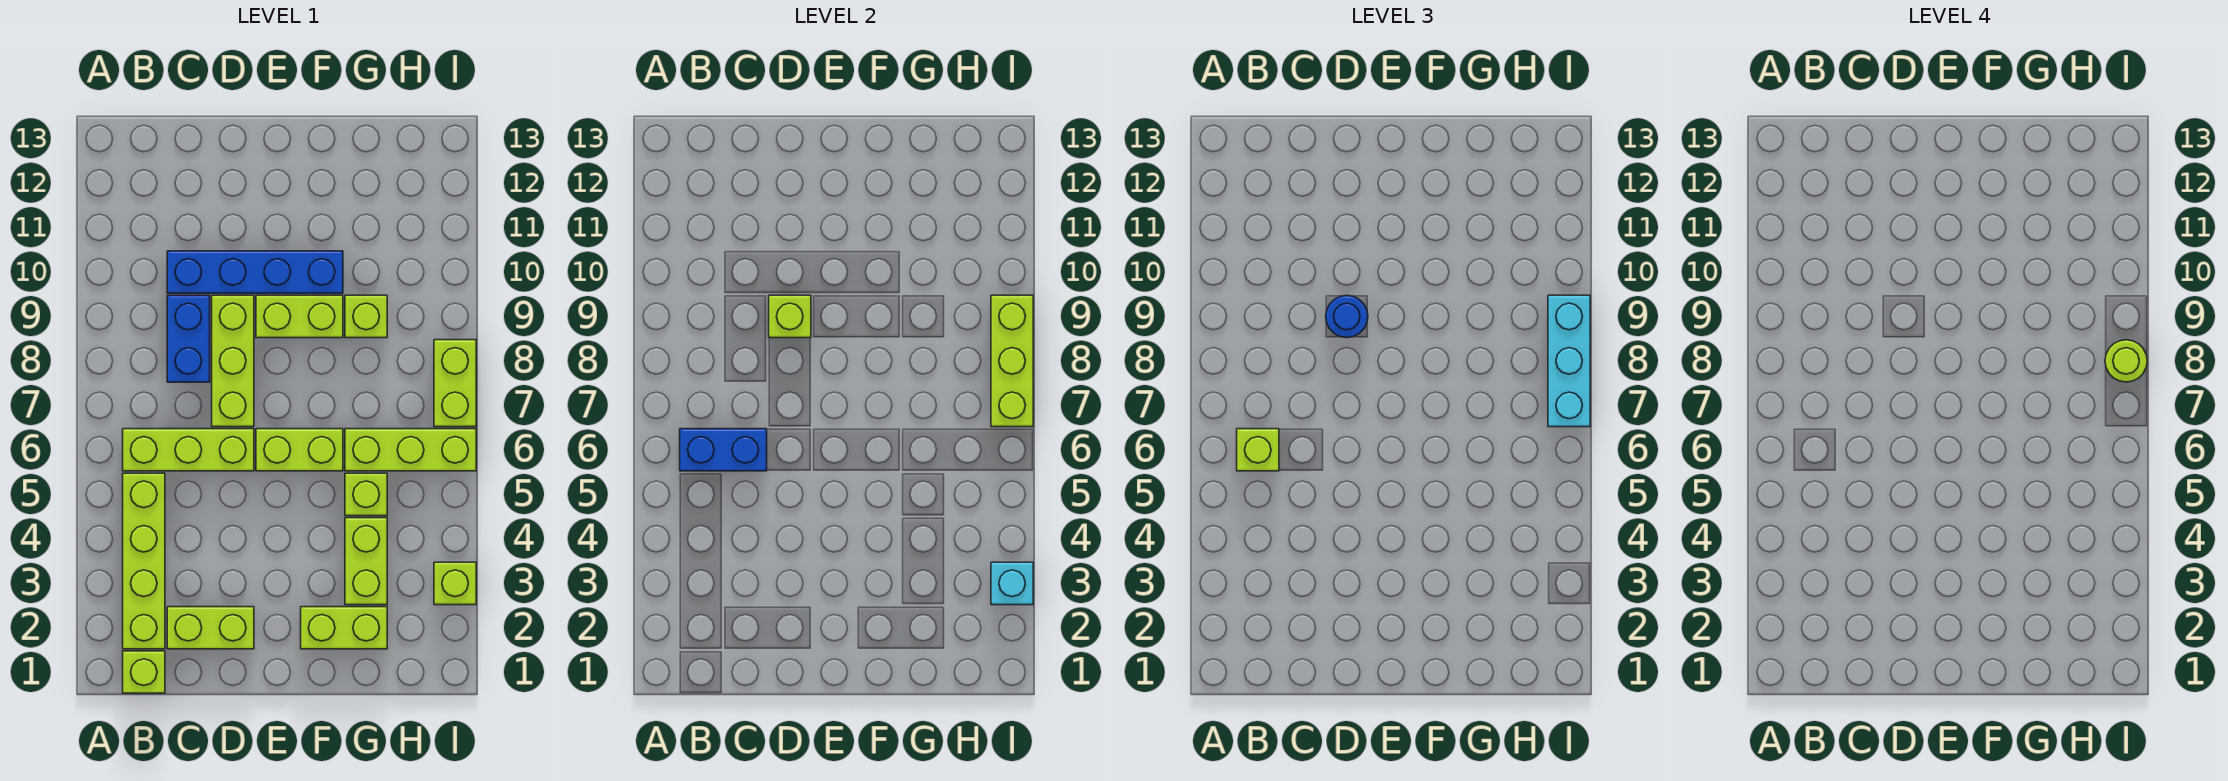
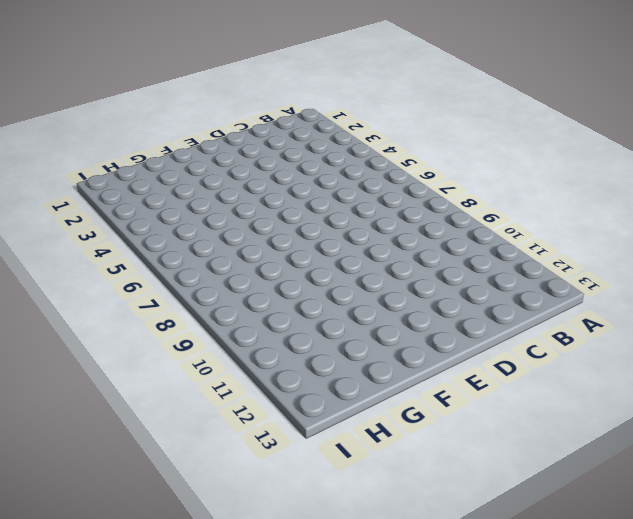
none -> lime 1x1 brick [123,651,165,693]
none -> lime 1x4 brick [123,473,165,649]
none -> lime 1x3 brick [123,429,254,471]

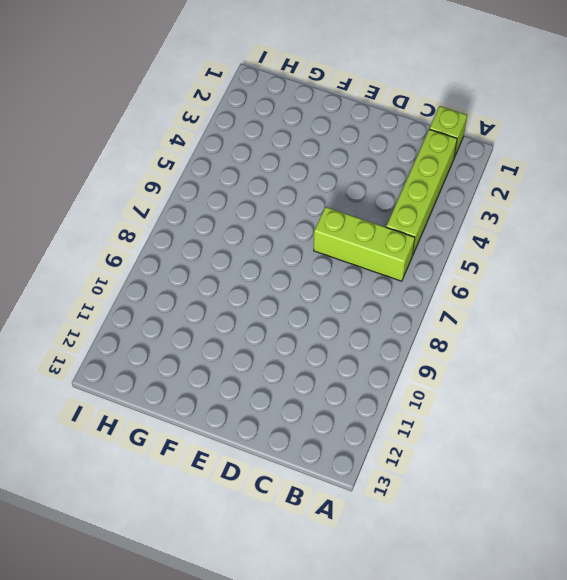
none -> lime 1x2 brick [167,607,254,649]
none -> blue 1x2 brick [167,295,210,382]
none -> blue 1x4 brick [167,251,343,293]

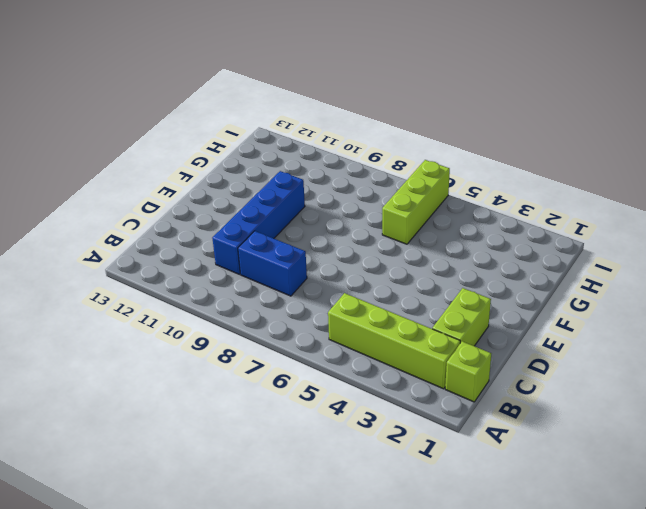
none -> lime 1x3 brick [123,429,254,471]
none -> lime 1x3 brick [212,295,254,427]
none -> lime 1x2 brick [256,429,343,471]

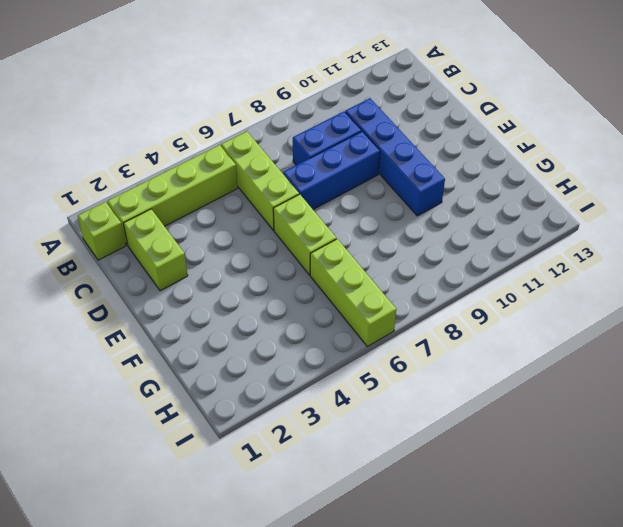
blue 1x3 brick [283,131,380,209] -> lime 1x3 brick [212,295,254,427]
none -> lime 1x2 brick [256,295,343,338]
none -> lime 1x2 brick [301,607,387,649]
none -> lime 1x2 brick [345,518,387,605]

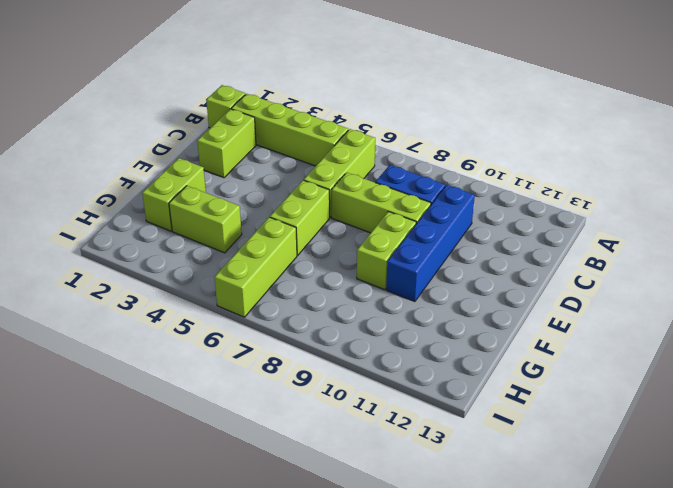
none -> lime 1x1 brick [345,473,387,516]
none -> lime 1x1 brick [345,295,387,338]
none -> lime 1x1 brick [434,562,476,605]

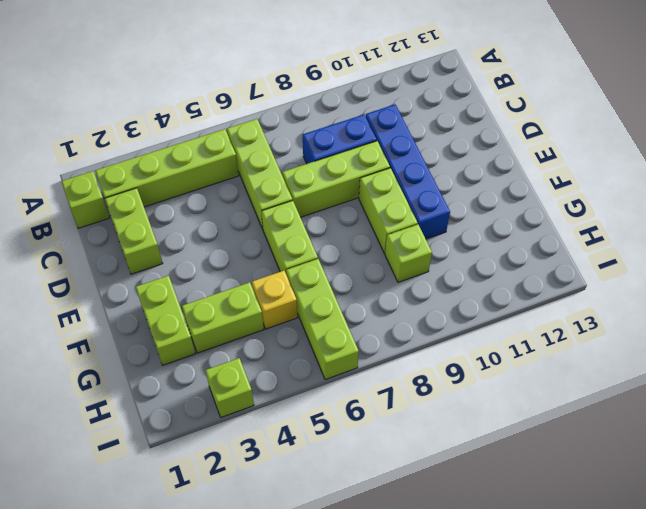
yellow 1x1 brick [252,271,298,329] -> lime 1x1 brick [345,473,387,516]
none -> lime 1x2 brick [434,340,476,427]
none -> blue 1x2 brick [680,429,767,471]
none -> lime 1x1 brick [769,295,811,338]

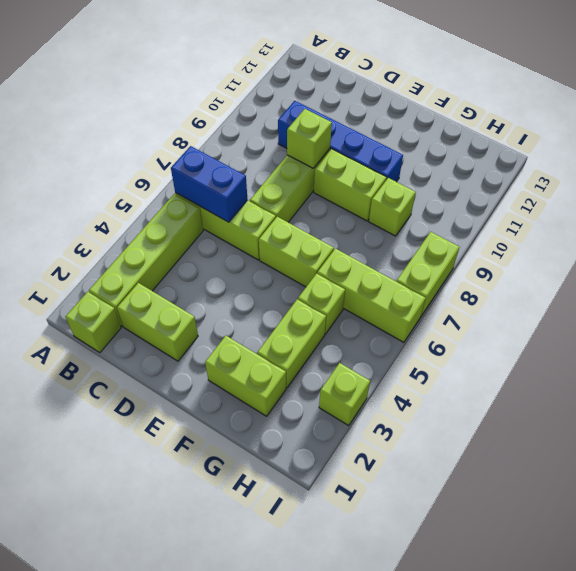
none -> blue 1x2 brick [167,295,210,382]
none -> cyan 1x1 brick [991,562,1033,605]
none -> lime 1x3 brick [991,295,1033,427]

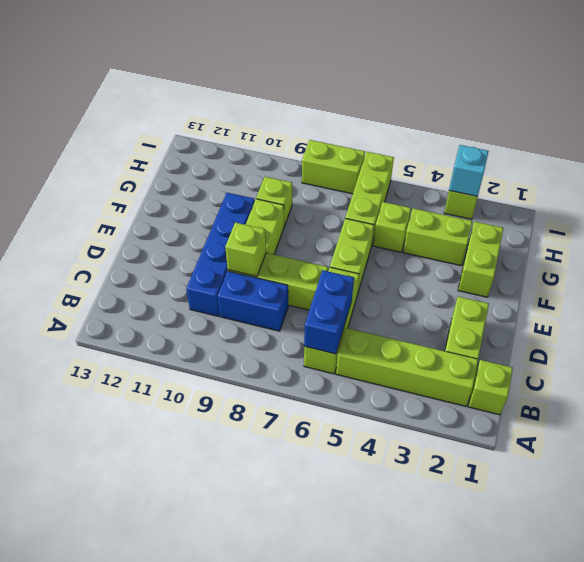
none -> lime 1x3 brick [991,295,1033,427]
none -> lime 1x1 brick [1237,429,1279,471]
none -> blue 1x1 round brick [1326,295,1368,338]

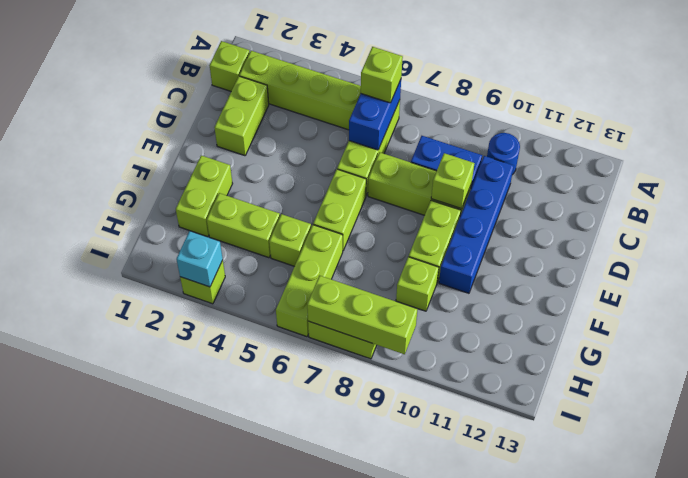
blue 1x1 round brick [487,133,520,175] -> blue 1x1 round brick moved to [1326,295,1368,338]
none -> cyan 1x3 brick [1548,295,1590,427]
none -> lime 1x1 round brick [2105,340,2147,382]

